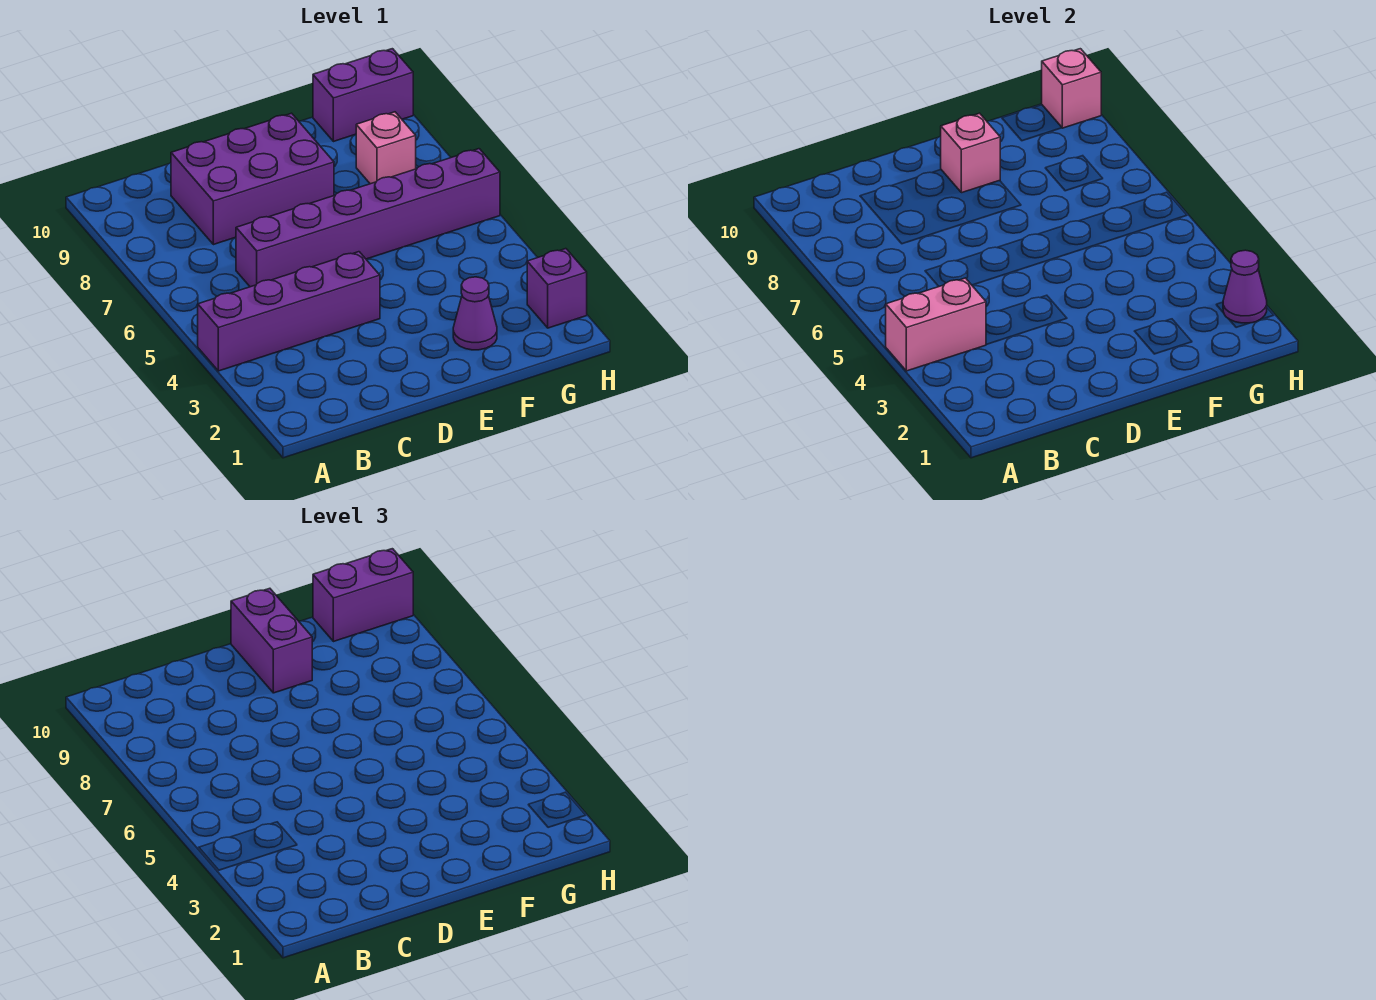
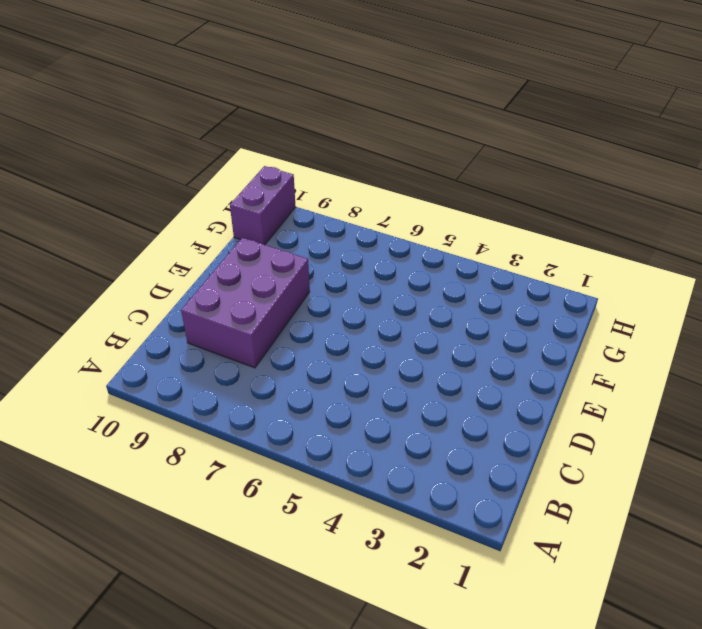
none -> purple 1x4 brick [198,252,380,371]
none -> purple 1x6 brick [236,149,500,287]
none -> purple 1x1 cone [453,277,497,350]

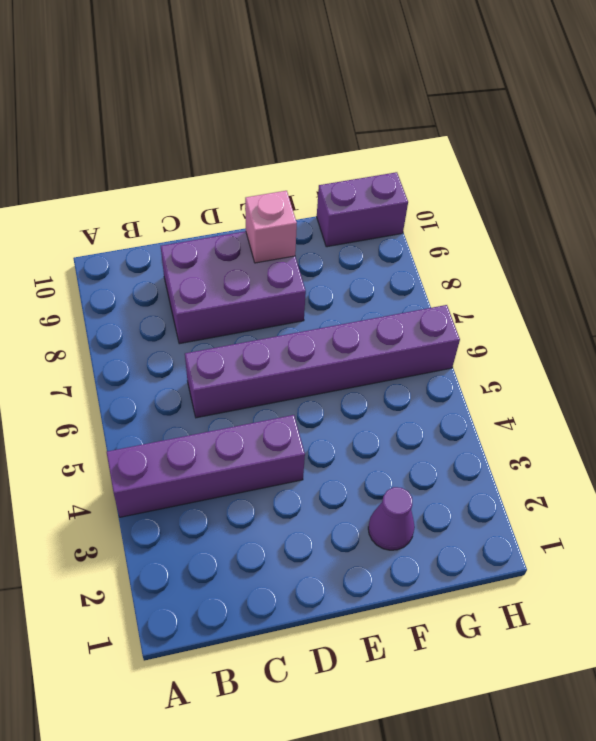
none -> pink 1x1 brick [356,112,416,184]
none -> purple 1x1 brick [527,249,587,328]
none -> pink 1x2 brick [886,278,986,371]

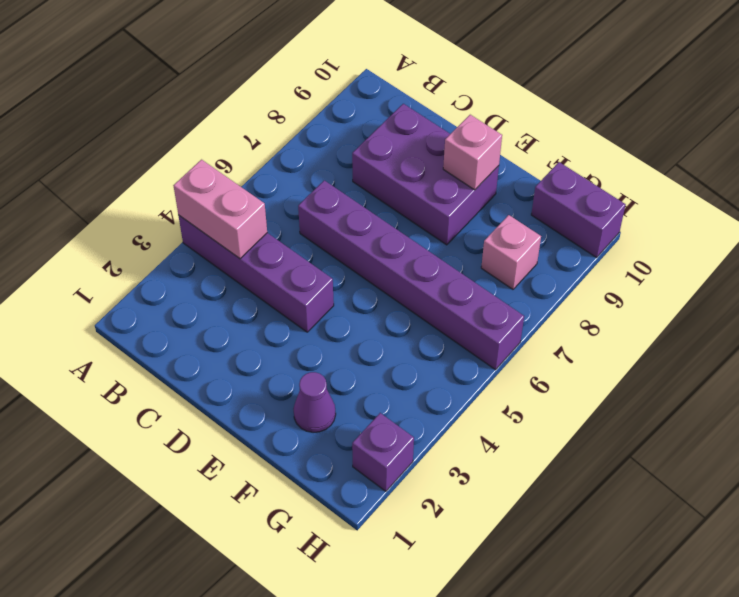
none -> purple 1x1 cone [1223,250,1267,323]
none -> pink 1x1 brick [1042,49,1101,128]
none -> purple 1x2 brick [231,588,312,693]

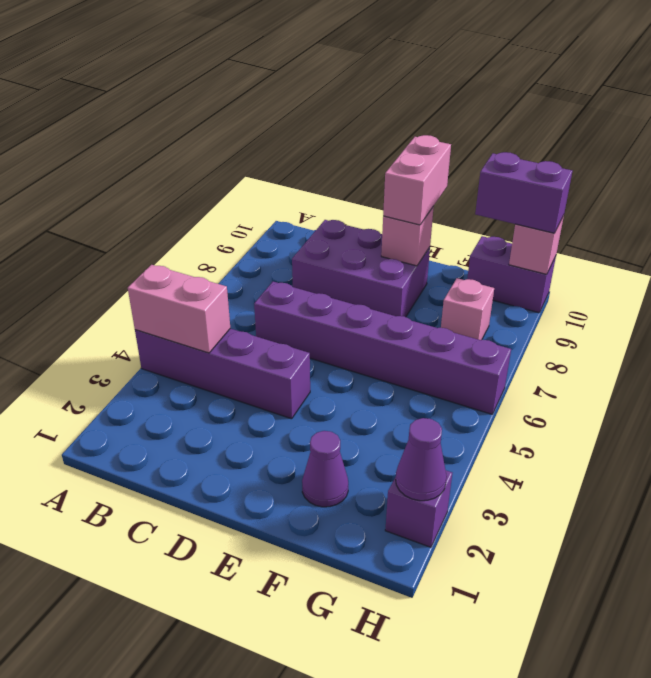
pink 1x2 brick [383,135,451,225] -> purple 1x2 brick [231,588,312,693]

